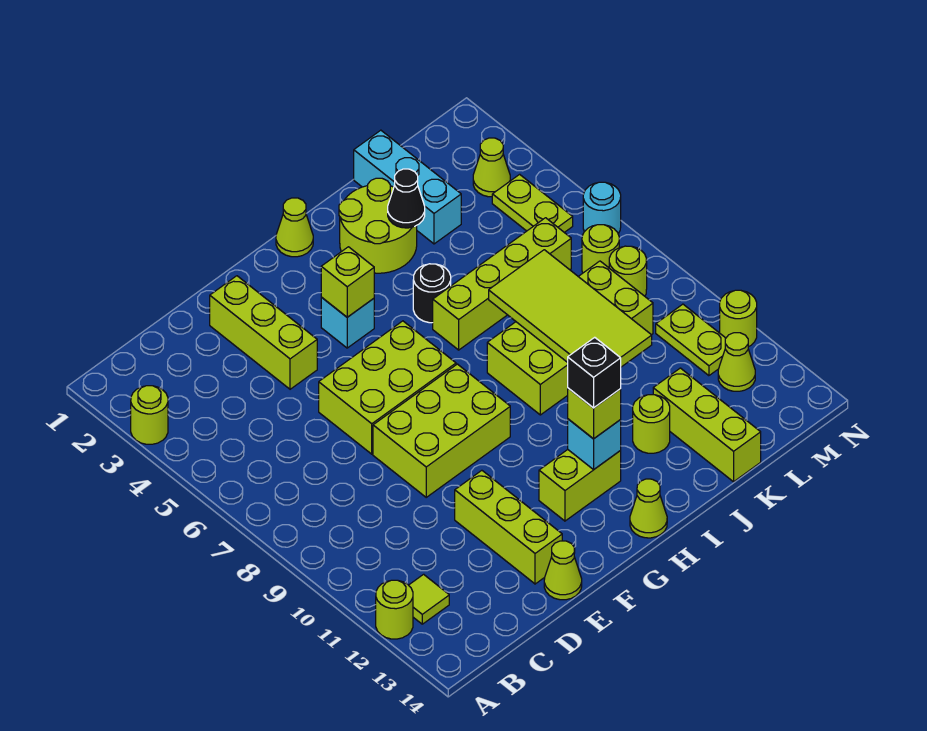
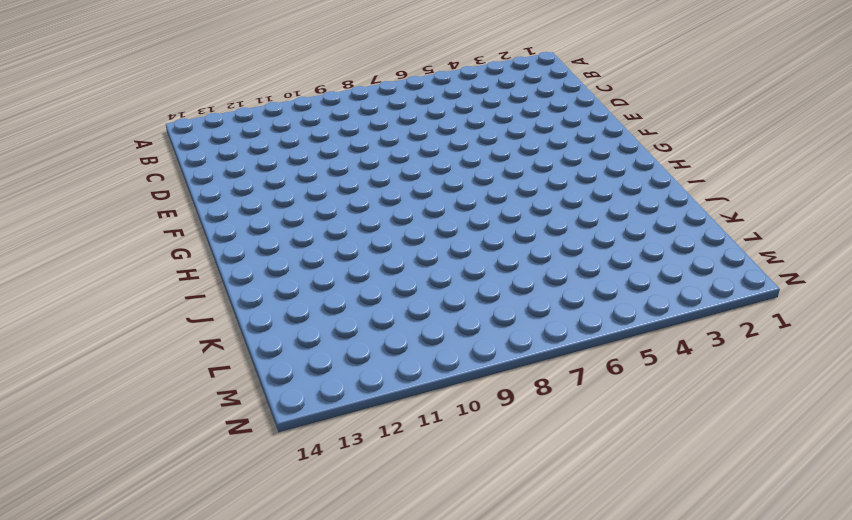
none -> lime 1x1 round brick [131,386,168,444]
none -> lime 1x1 round brick [376,580,413,639]
none -> lime 1x1 tile [409,574,449,624]
none -> lime 1x3 brick [210,276,317,389]

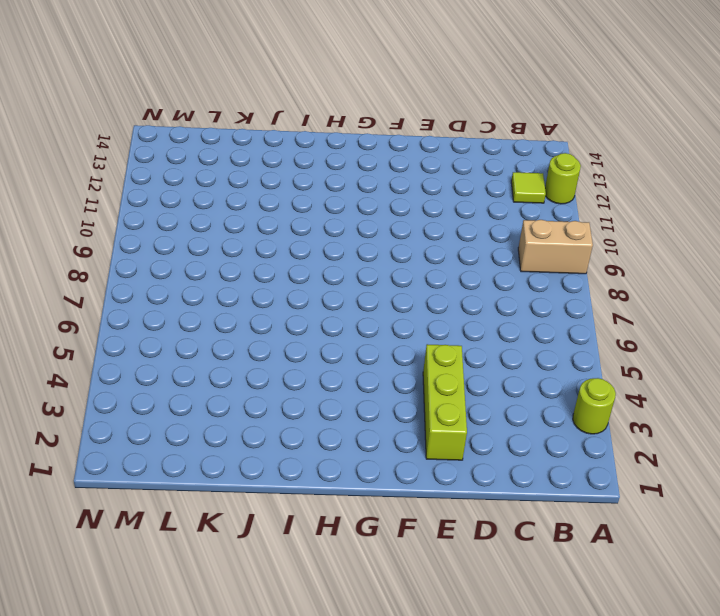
tan 1x2 brick [518,220,593,274] -> none
none -> lime 2x3 brick [319,321,456,454]
none -> lime 2x3 brick [373,364,510,497]
none -> lime 1x3 brick [455,470,562,584]
none -> lime 1x1 cone [544,541,582,600]

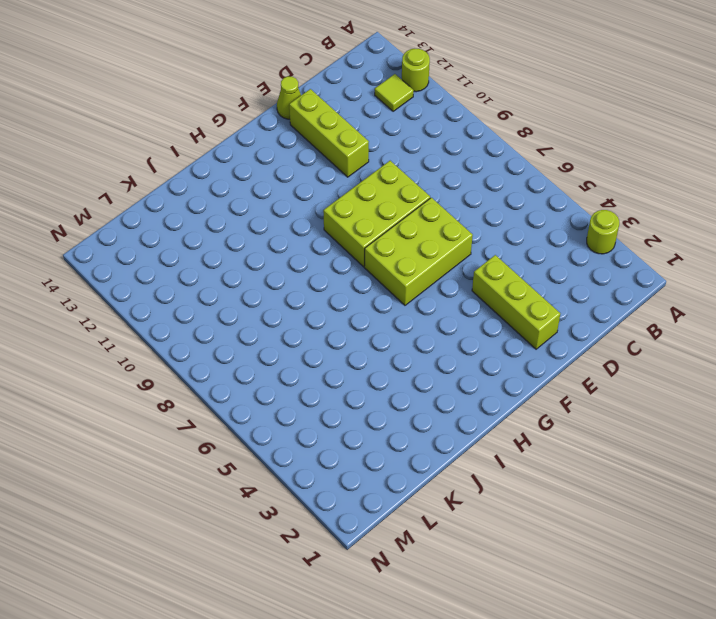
none -> cyan 1x1 brick [321,297,374,348]
none -> lime 1x2 brick [539,450,621,521]
none -> lime 1x1 cone [276,198,313,257]
none -> lime 1x1 cone [630,479,667,538]

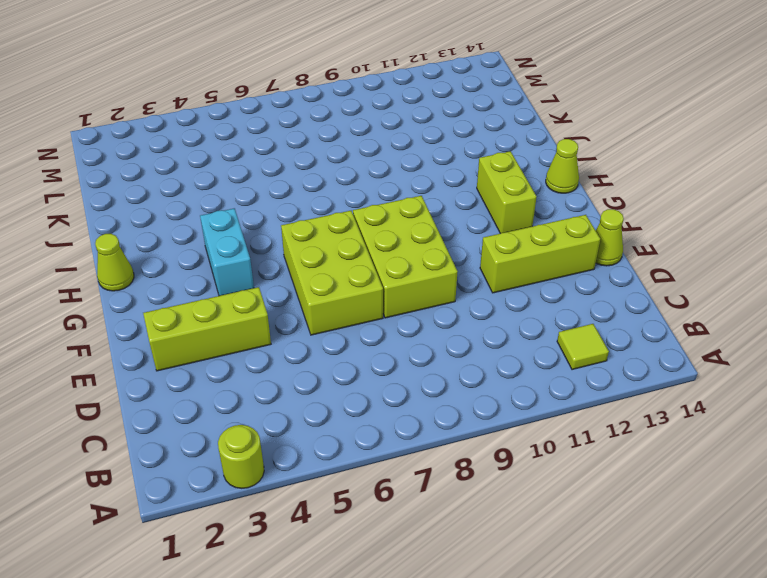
cyan 1x2 brick [200,208,254,296] -> cyan 1x1 brick [321,297,374,348]
none -> lime 1x1 round brick [376,580,413,639]
none -> lime 2x2 round brick [339,178,417,273]
none -> black 1x1 round brick [413,264,451,323]
none -> lime 1x4 brick [433,218,571,350]

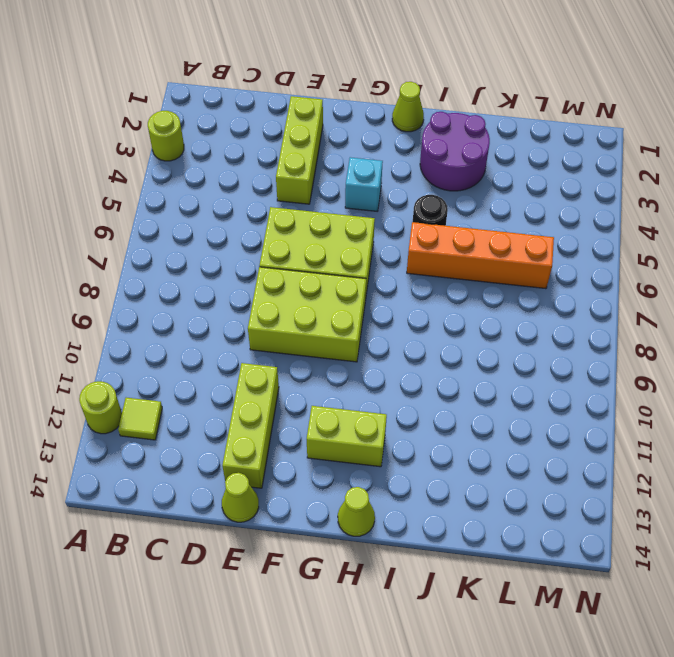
purple 2x2 round brick [420,112,490,191] -> lime 2x2 round brick [339,178,417,273]
orange 1x4 brick [407,222,554,289] -> lime 1x4 brick [433,218,571,350]
none -> lime 2x4 brick [487,261,653,415]
none -> lime 1x1 round brick [633,395,670,453]
none -> cyan 1x3 brick [354,130,461,244]
none -> lime 1x3 brick [653,368,761,482]

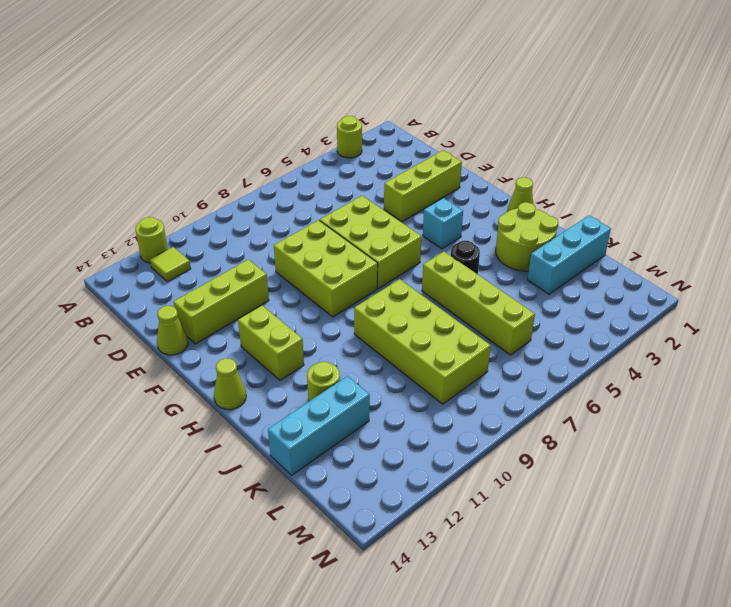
cyan 1x3 brick [268,376,370,475] -> lime 1x3 brick [653,368,761,482]
none -> lime 1x1 cone [473,138,510,197]
none -> lime 1x2 plate [492,174,573,232]
none -> lime 1x1 round brick [582,225,619,273]
none -> lime 1x1 round brick [609,246,647,296]

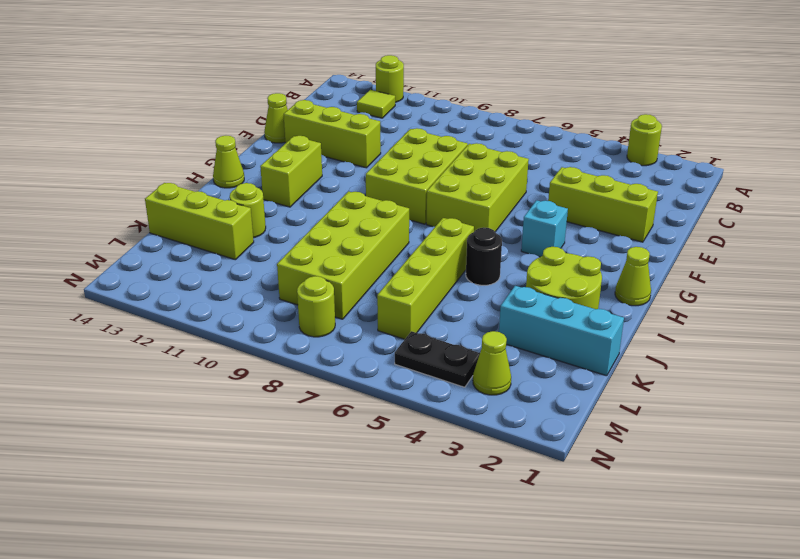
black 1x2 plate [395,331,480,387] -> lime 1x2 plate [492,174,573,232]
none -> lime 1x1 round brick [582,225,619,273]
none -> lime 1x2 plate [656,304,726,376]
none -> lime 1x1 cone [718,333,755,391]
none -> cyan 1x1 round brick [583,182,621,234]

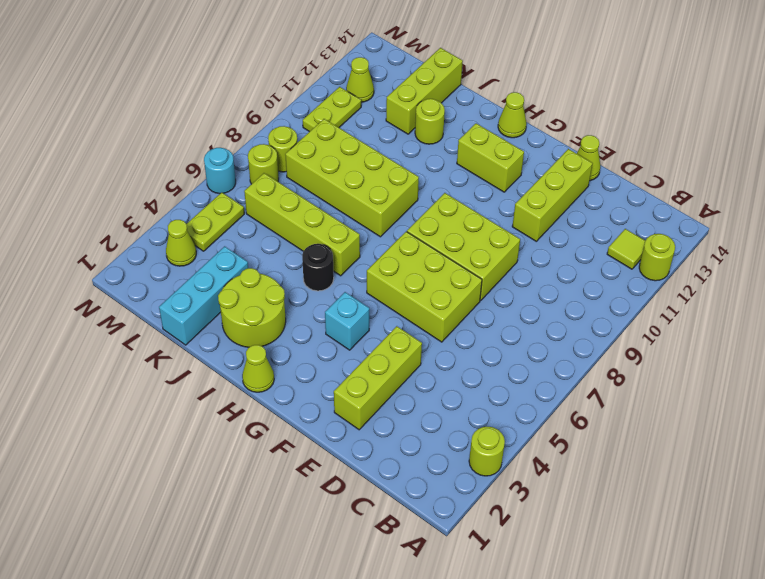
none -> lime 1x1 round brick [720,290,757,347]
none -> lime 1x1 brick [321,247,374,317]
none -> cyan 1x1 brick [568,419,621,470]
none -> black 1x1 cone [388,169,425,228]

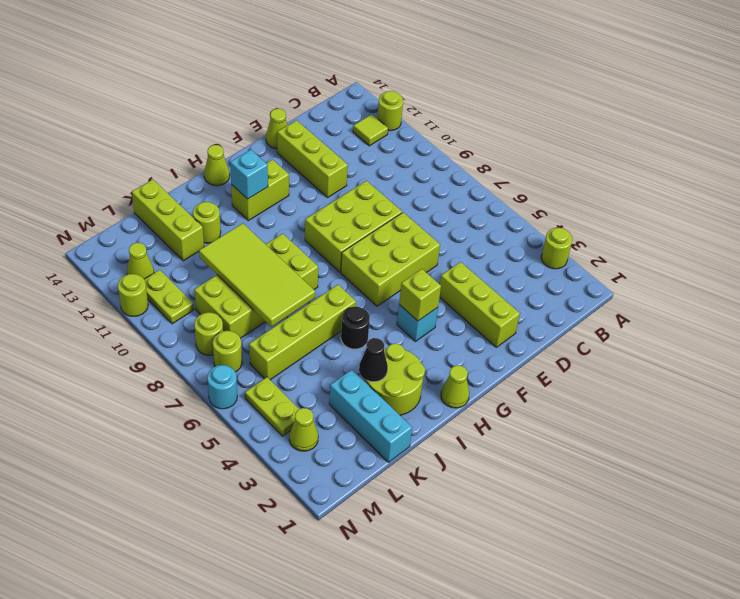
none -> lime 1x1 brick [568,388,621,439]
none -> black 1x1 brick [568,337,621,408]

